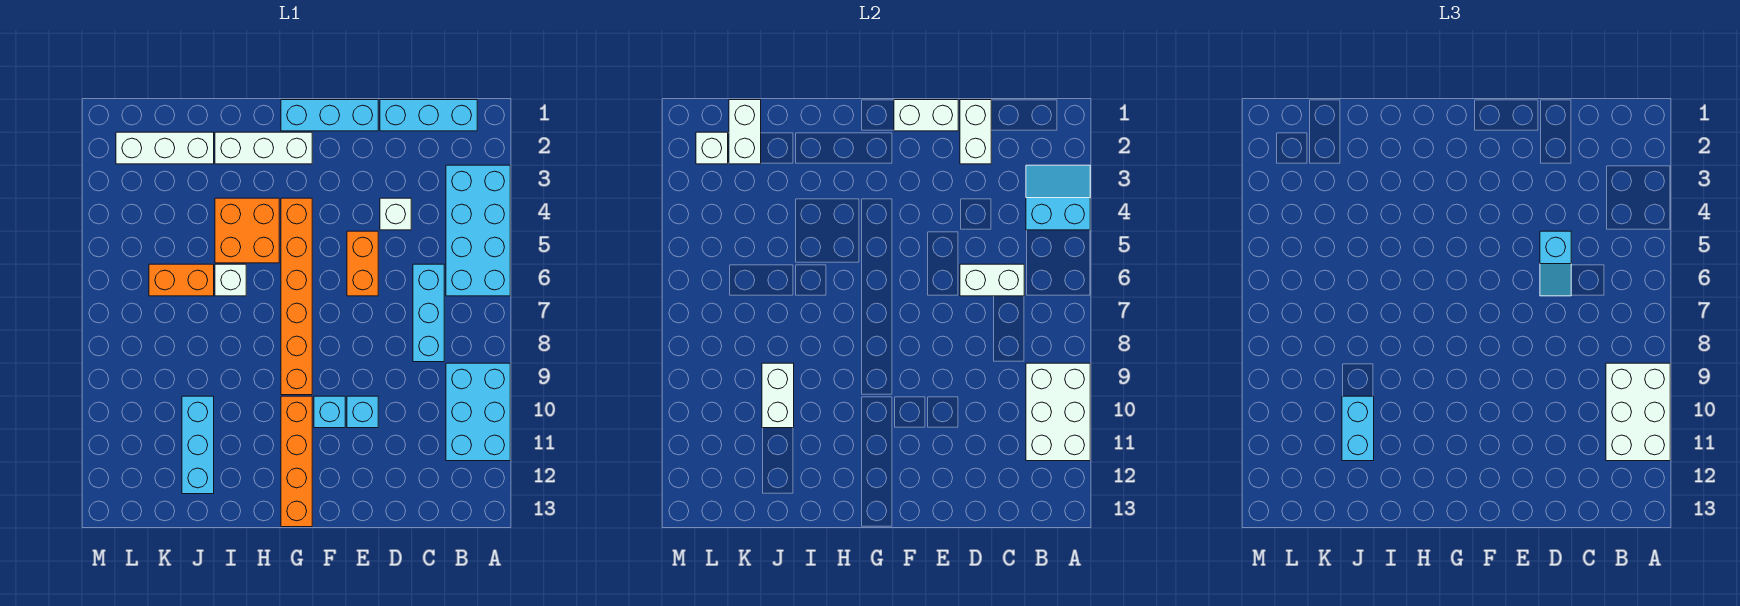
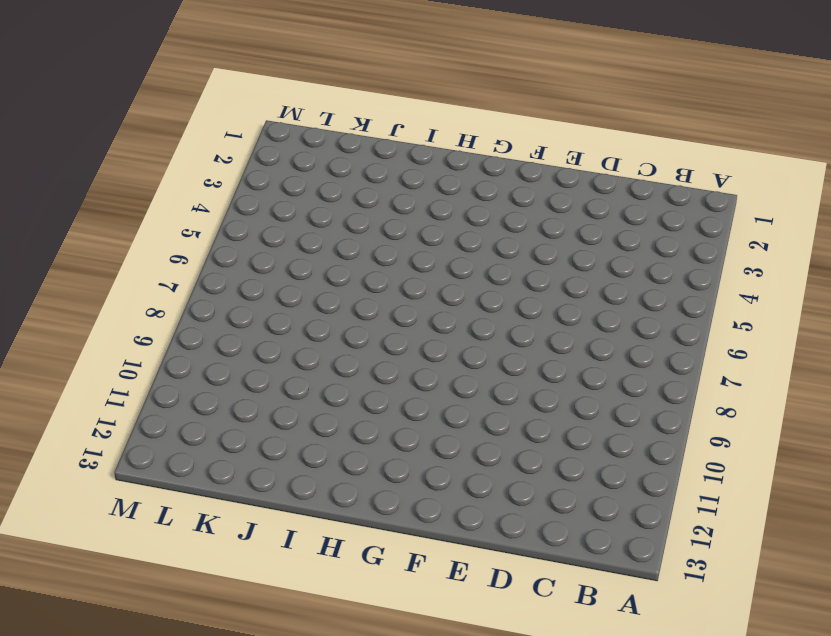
none -> cyan 2x4 brick [446,165,510,296]
none -> cyan 2x3 brick [446,363,510,461]
none -> cyan 1x3 brick [380,100,477,131]

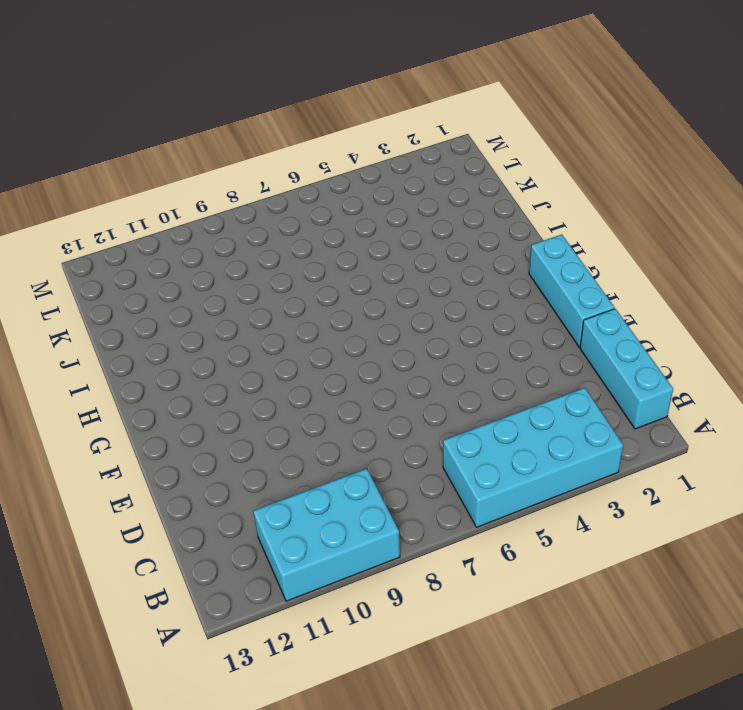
none -> cyan 1x3 brick [413,264,444,362]
none -> white 1x1 brick [380,198,411,230]
none -> orange 1x2 brick [347,231,378,296]

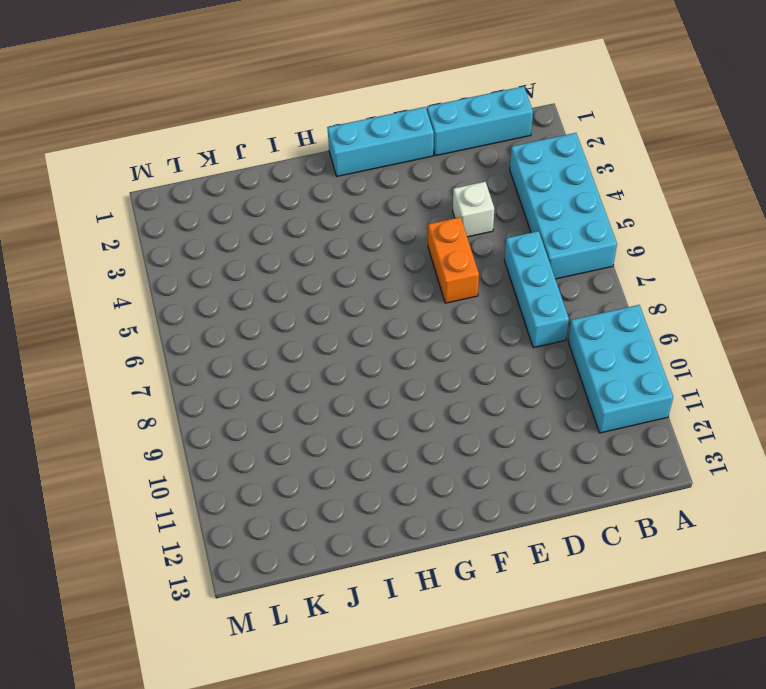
none -> cyan 1x1 brick [347,396,378,428]
none -> cyan 1x1 brick [314,396,345,428]
none -> white 1x3 brick [215,132,312,164]

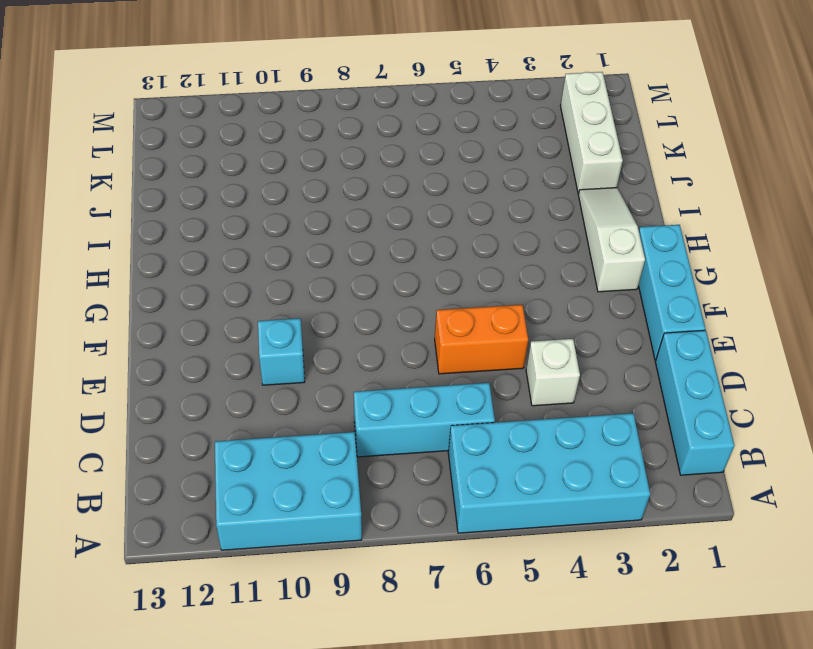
white 1x3 slope [578,188,645,292] -> white 1x3 brick [215,132,312,164]
none -> cyan 1x1 brick [314,396,345,428]
none -> orange 1x6 brick [281,198,312,395]
none -> orange 1x4 brick [281,396,312,527]

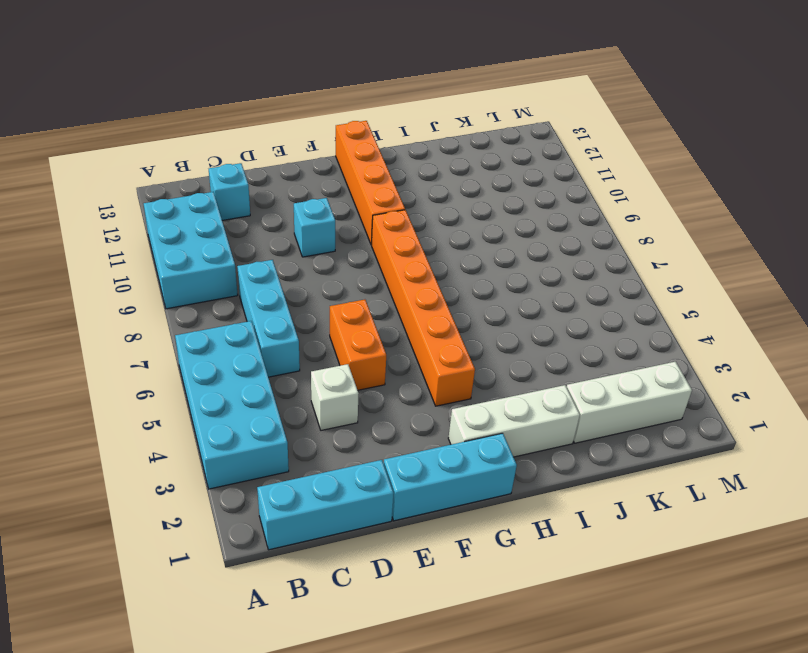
cyan 1x1 brick [209,163,250,220] -> cyan 1x1 brick moved to [314,396,345,428]
none -> orange 2x2 brick [215,198,279,263]
none -> white 1x1 brick [215,264,246,296]
none -> orange 1x2 brick [149,264,214,296]

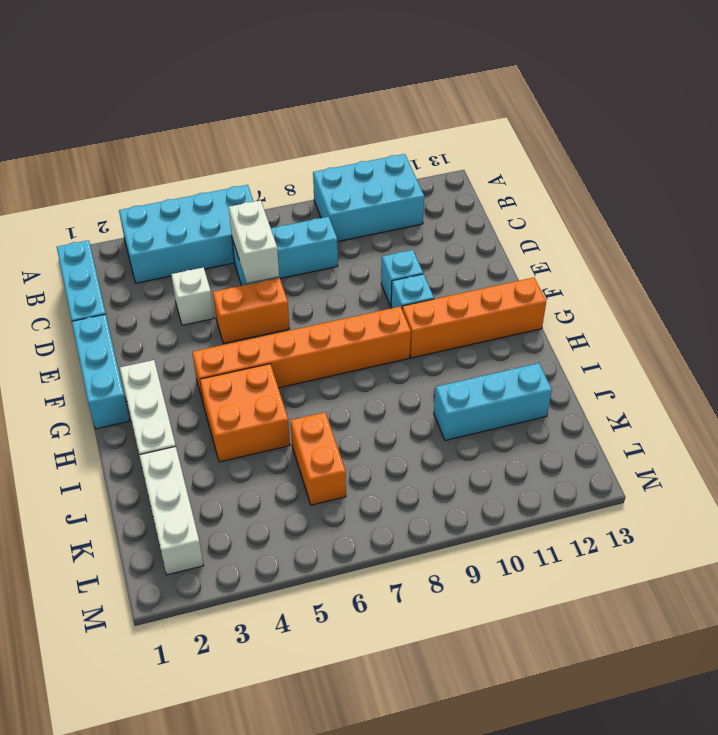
none -> white 1x1 brick [215,264,246,296]
none -> cyan 2x2 slope [1026,165,1090,230]
none -> white 2x3 brick [1026,363,1090,461]

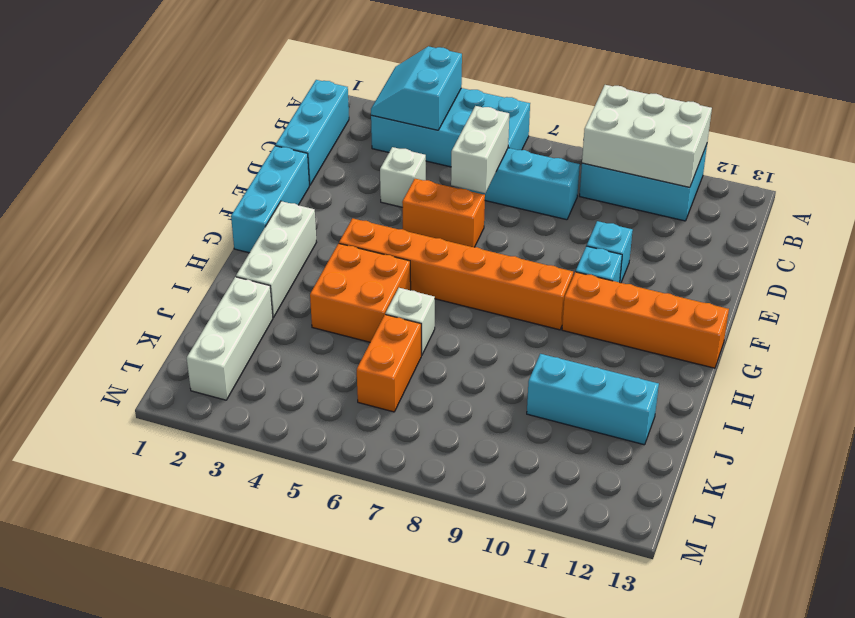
none -> white 1x2 brick [960,100,991,164]
none -> white 1x2 brick [894,100,958,131]
none -> white 1x2 brick [762,363,794,428]

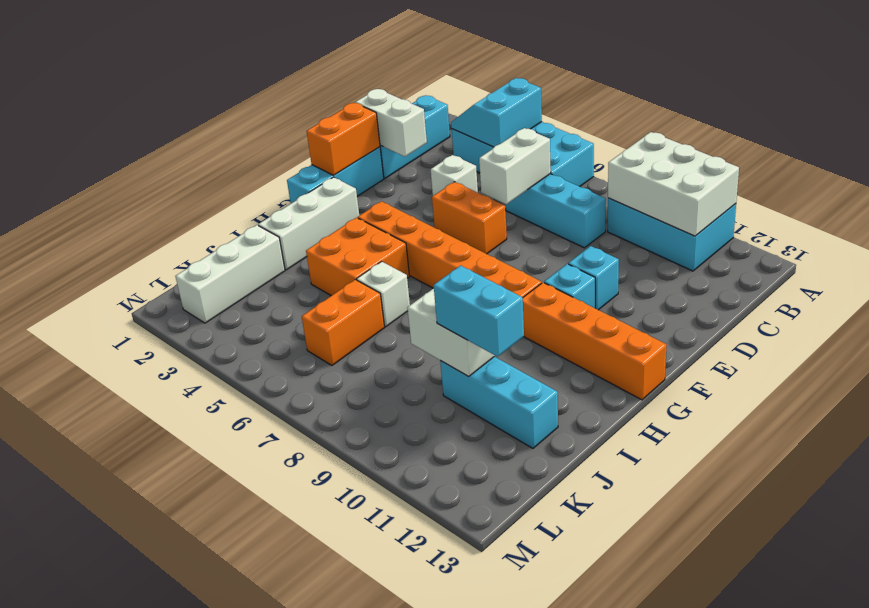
orange 1x2 brick [307,103,380,175] -> white 1x2 brick [894,100,958,131]
none -> white 1x2 brick [729,100,761,164]
none -> white 1x1 brick [696,132,728,164]
none -> white 2x3 brick [1606,363,1670,461]

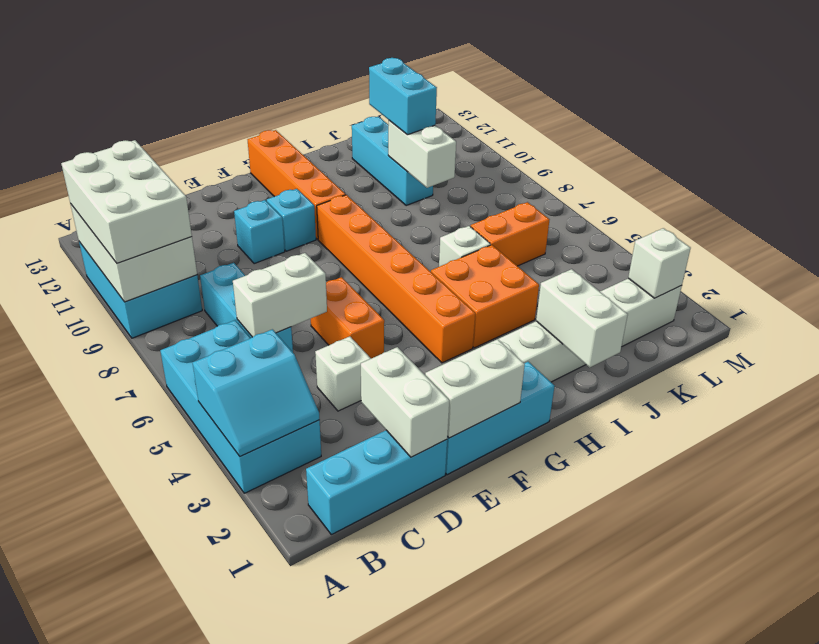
white 1x2 brick [536,269,628,367] -> white 1x2 brick moved to [729,100,761,164]
none -> cyan 1x2 slope [1540,231,1571,296]

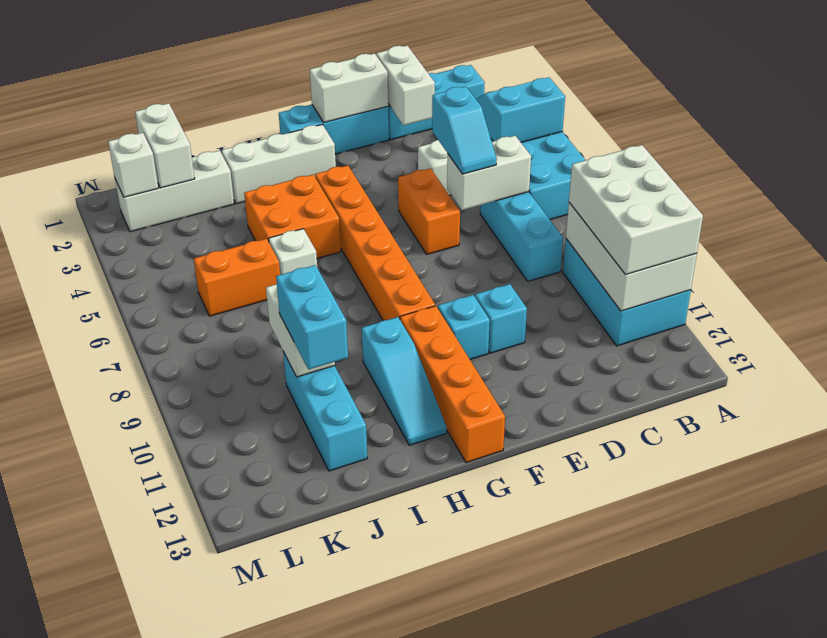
cyan 1x3 slope [362,317,447,445] -> none

